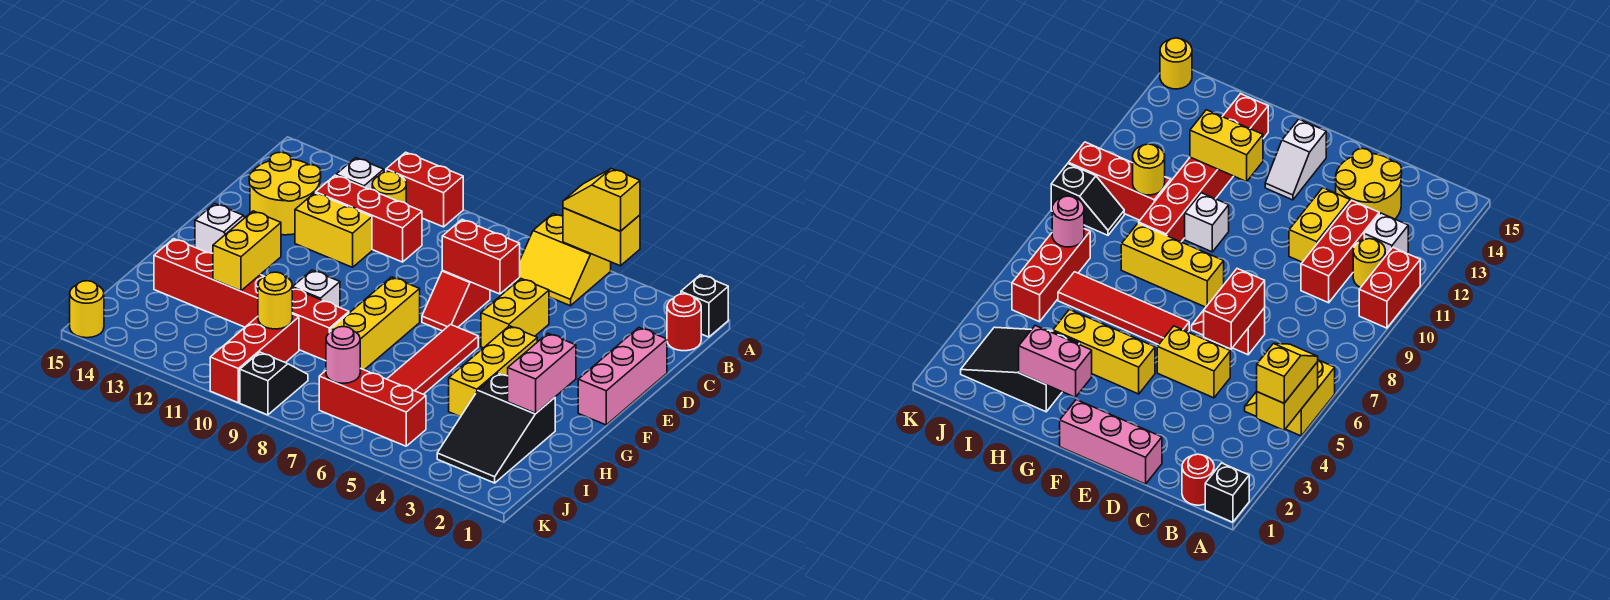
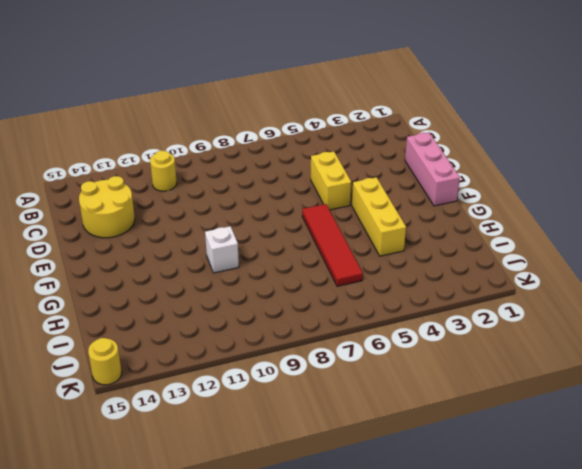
none -> black 1x1 brick [681,275,728,337]
none -> yellow 2x2 slope [514,214,611,306]
none -> red 1x2 brick [386,152,463,227]
none -> red 1x1 round brick [667,294,701,351]

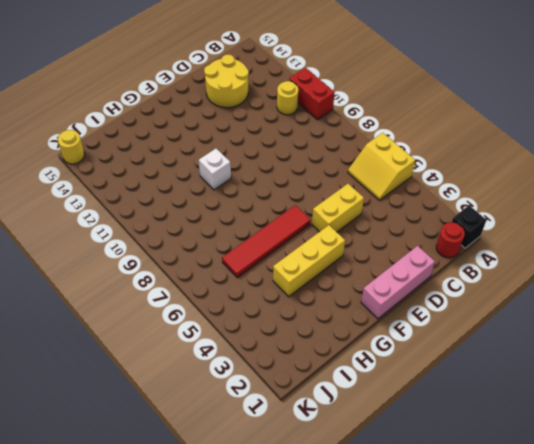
none -> white 1x1 brick [336,158,384,189]
none -> red 1x3 brick [316,175,422,262]
none -> red 1x2 slope [422,271,490,331]
none -> yellow 1x2 brick [295,193,372,267]

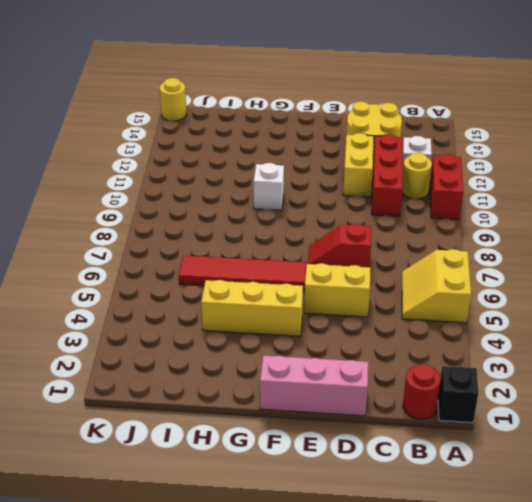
none -> yellow 1x3 brick [331,277,420,370]
none -> white 1x2 slope [195,203,245,253]
none -> black 2x3 slope [437,373,555,483]
none -> red 1x6 brick [154,239,349,361]

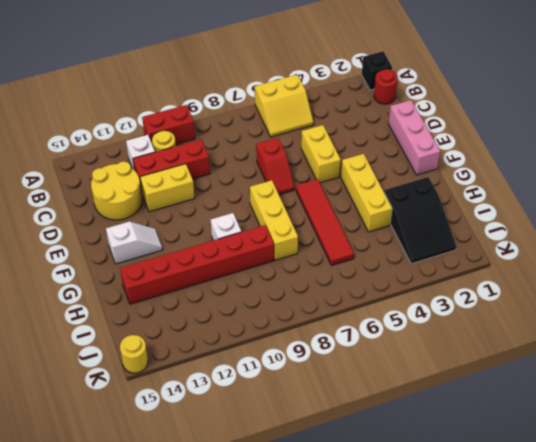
none -> red 1x3 brick [210,314,299,403]
none -> red 1x3 brick [319,368,426,446]
none -> black 1x2 slope [240,352,308,415]
none -> yellow 1x2 brick [563,208,640,266]

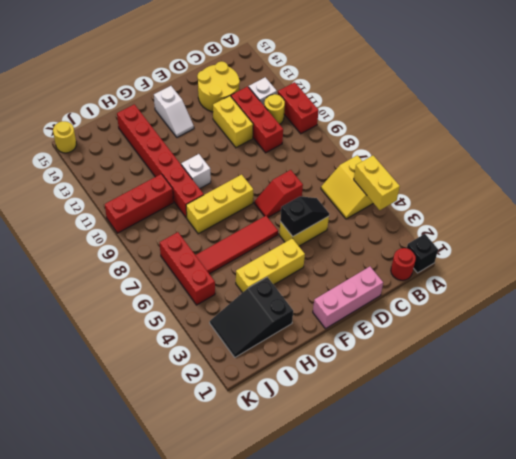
black 1x2 slope [280,196,329,236] -> black 1x2 slope moved to [240,352,308,415]
none -> red 1x2 brick [442,220,520,294]
none -> pink 1x2 brick [508,334,576,413]
none -> yellow 1x2 brick [213,211,281,291]
none -> yellow 1x1 round brick [258,272,292,329]

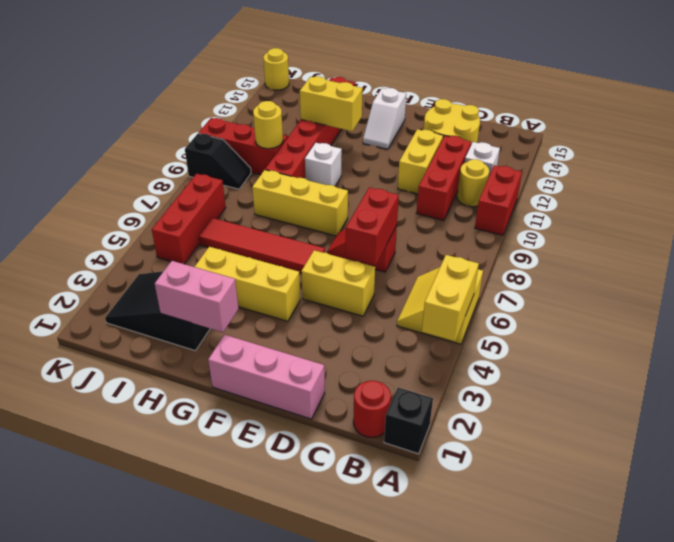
none -> pink 1x1 round brick [326,327,360,383]
none -> yellow 1x2 slope [563,168,640,231]

